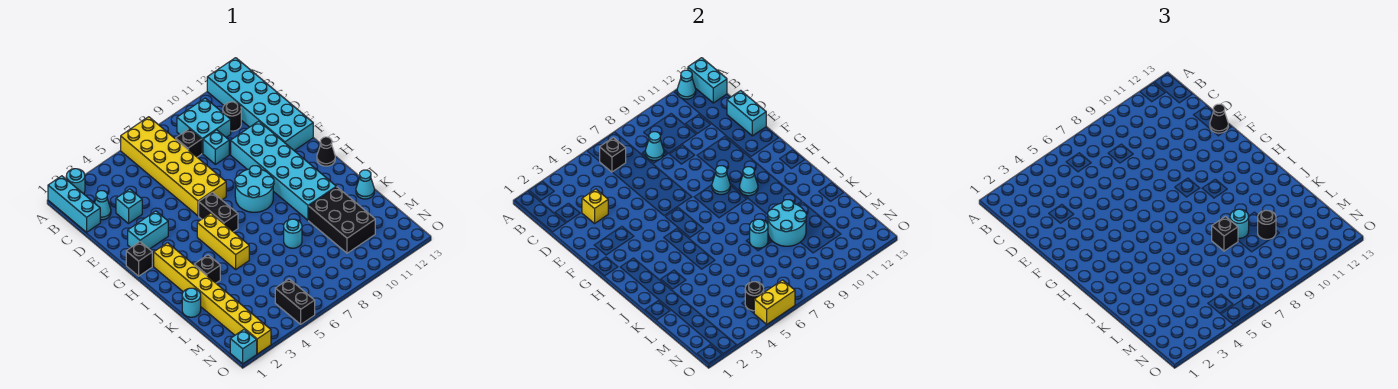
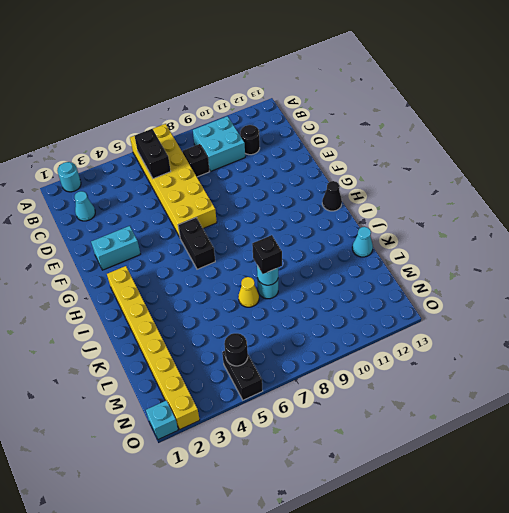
black 1x2 brick [135,129,171,179] -> black 1x1 brick [599,138,626,172]
yellow 1x1 cone [238,277,259,307] -> none
none -> cyan 1x3 brick [48,176,100,232]
none -> cyan 2x6 brick [207,58,313,151]
none -> cyan 1x1 brick [116,189,142,224]
none -> cyan 1x1 brick [203,130,229,164]

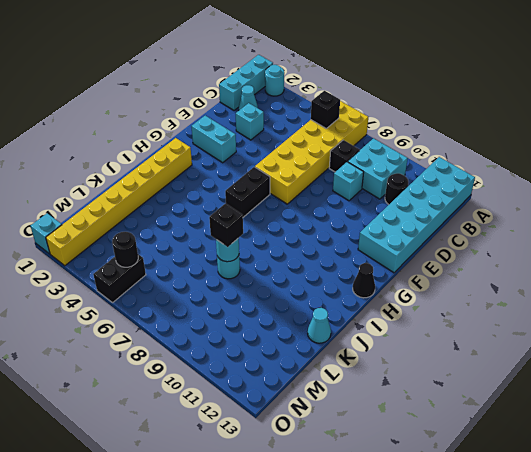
none -> cyan 2x6 brick [231,121,336,220]
none -> black 1x1 brick [126,242,152,276]
none -> cyan 2x2 round brick [235,166,274,212]
none -> yellow 1x3 brick [197,213,249,269]

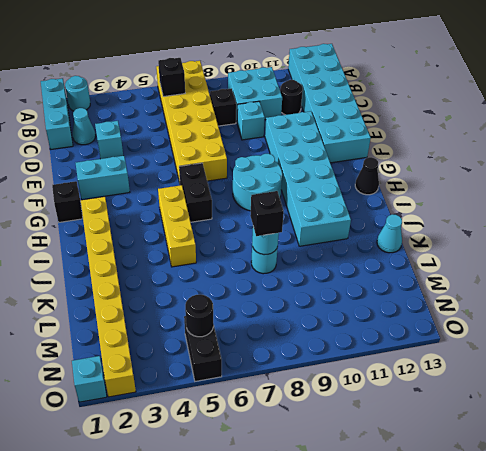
none -> black 1x1 brick [194,255,220,283]
none -> cyan 1x1 round brick [182,288,201,317]
none -> black 2x3 brick [309,187,375,253]
none -> cyan 1x1 cone [677,70,696,99]

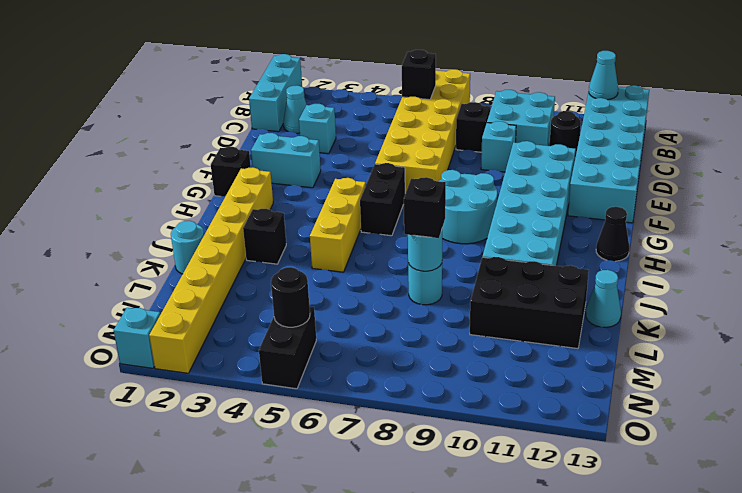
black 2x3 brick [470,257,589,349] -> black 2x3 brick turned to [309,187,375,253]
none -> cyan 1x1 round brick [66,169,85,194]
none -> cyan 1x2 brick [688,58,727,103]
none -> cyan 1x1 cone [645,132,664,161]
none -> yellow 1x1 brick [582,189,608,224]

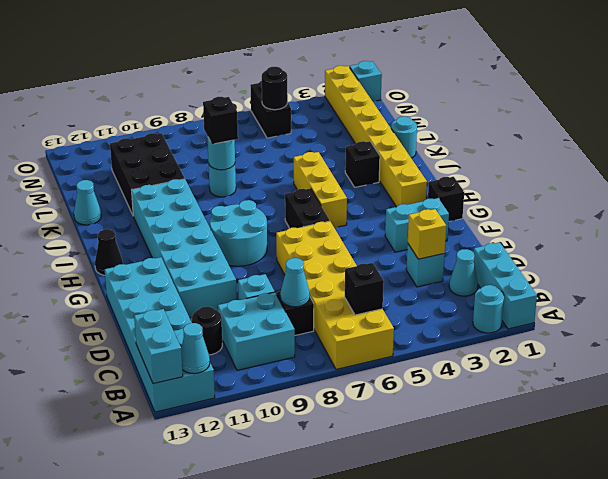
none -> cyan 1x2 brick [727,91,766,136]
none -> cyan 1x1 cone [712,166,730,194]
none -> cyan 1x1 cone [739,167,758,196]
none -> cyan 2x2 round brick [768,200,807,246]

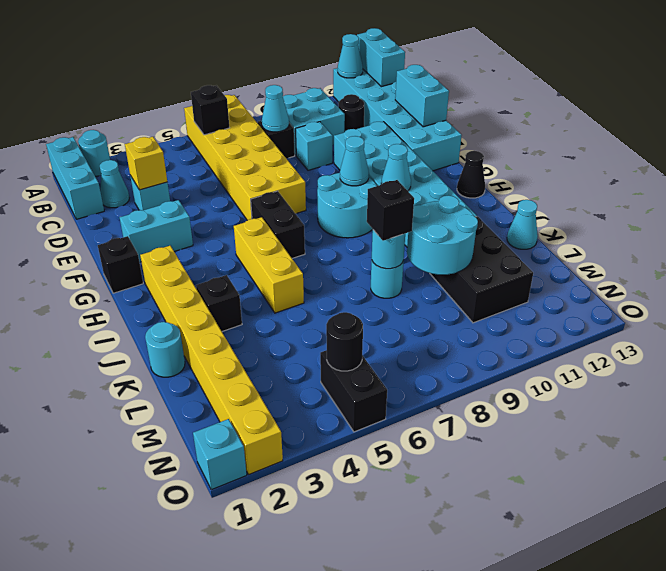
none -> yellow 1x2 brick [754,280,795,324]
none -> black 1x1 cone [1210,104,1228,133]
none -> cyan 1x1 round brick [1230,209,1249,238]
none -> black 1x1 round brick [1258,210,1276,239]

